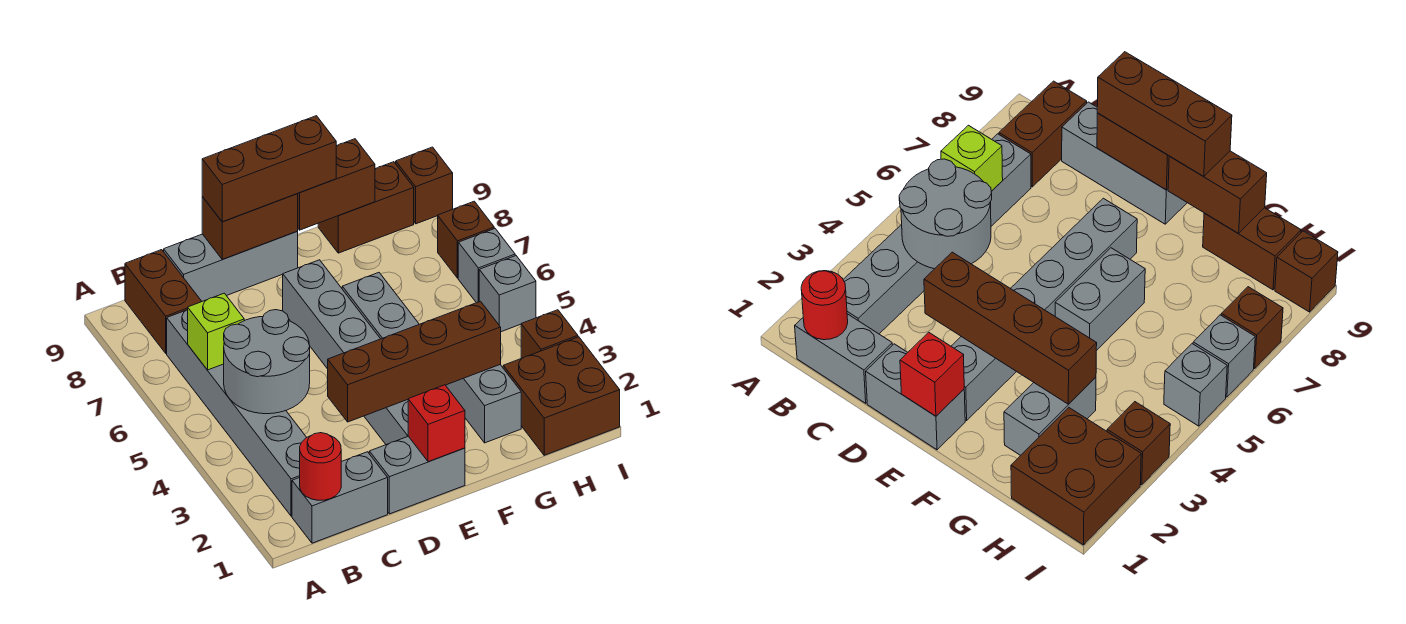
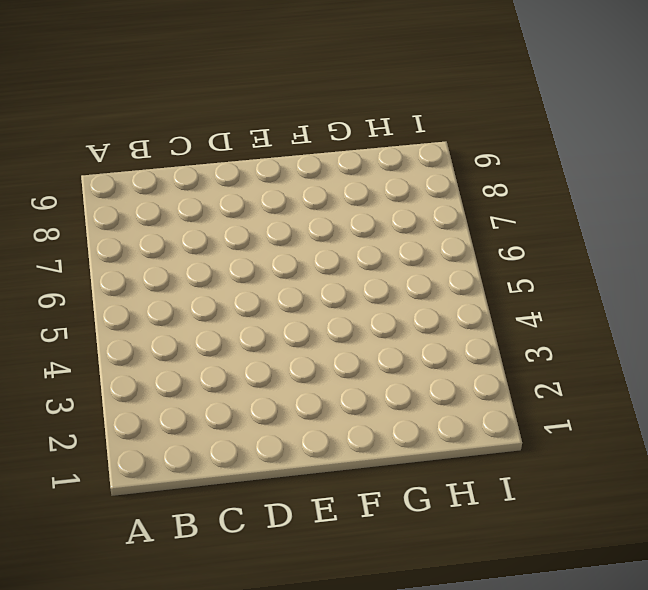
none -> grey 1x2 brick [292,452,388,543]
none -> grey 1x6 brick [167,310,307,516]
none -> brown 1x2 brick [125,250,202,353]

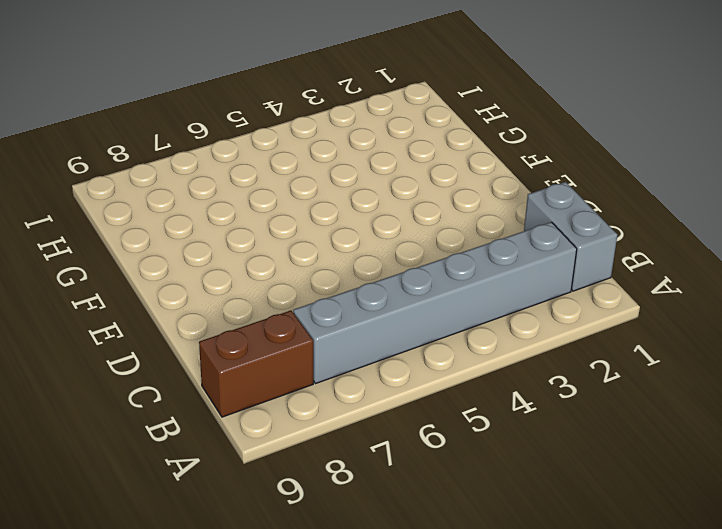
none -> grey 1x3 brick [164,231,298,301]
none -> grey 1x2 brick [369,436,465,514]
none -> grey 1x6 brick [283,260,408,445]

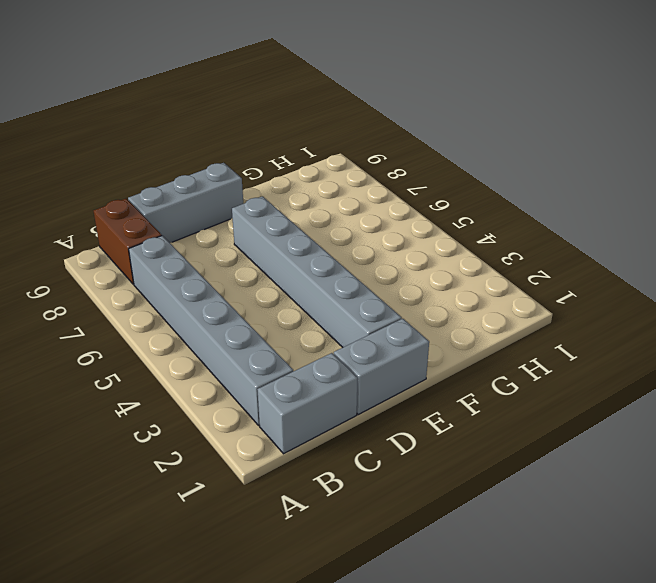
none -> grey 1x2 brick [342,273,419,339]
none -> grey 1x2 brick [446,365,521,443]
none -> brown 1x2 brick [318,162,414,253]

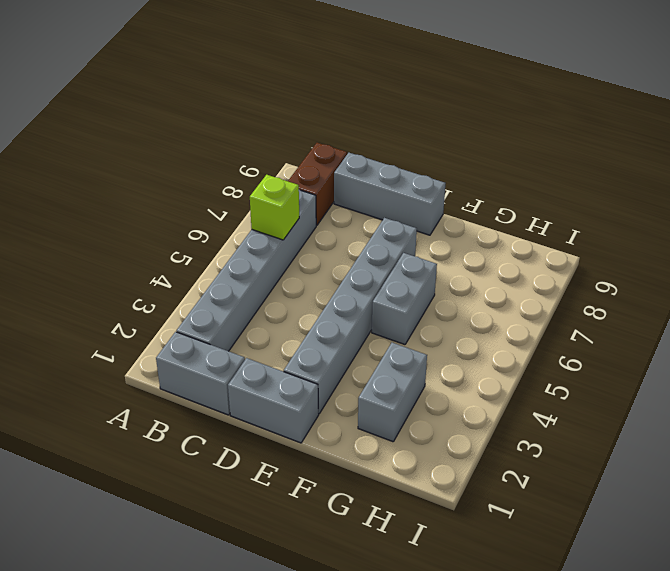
none -> brown 1x2 brick [318,162,414,253]
none -> brown 2x2 brick [503,337,620,455]
none -> brown 1x1 brick [521,310,578,358]

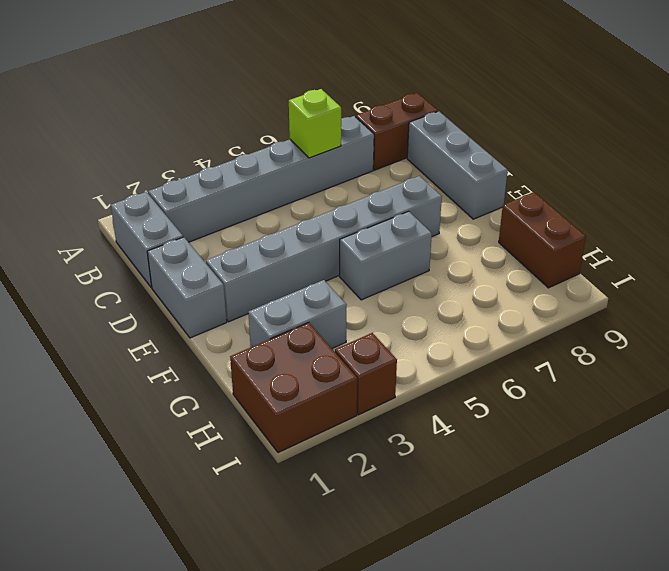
none -> grey 1x1 brick [479,256,536,332]
none -> grey 1x1 brick [458,229,515,303]
none -> brown 1x1 brick [438,201,494,278]

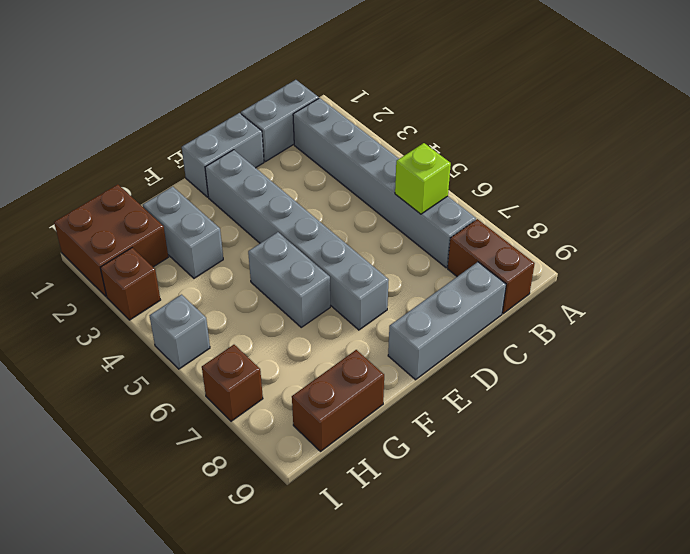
none -> grey 1x1 brick [458,229,515,303]
none -> brown 1x1 brick [396,147,453,224]
none -> red 1x1 round brick [300,433,341,500]

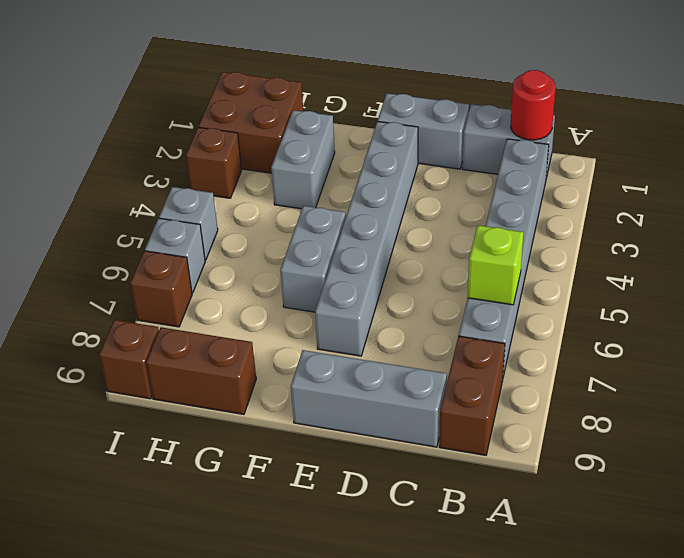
none -> grey 2x2 round brick [224,310,310,414]
none -> brown 1x4 brick [328,301,501,422]
none -> brown 1x2 brick [202,194,298,259]

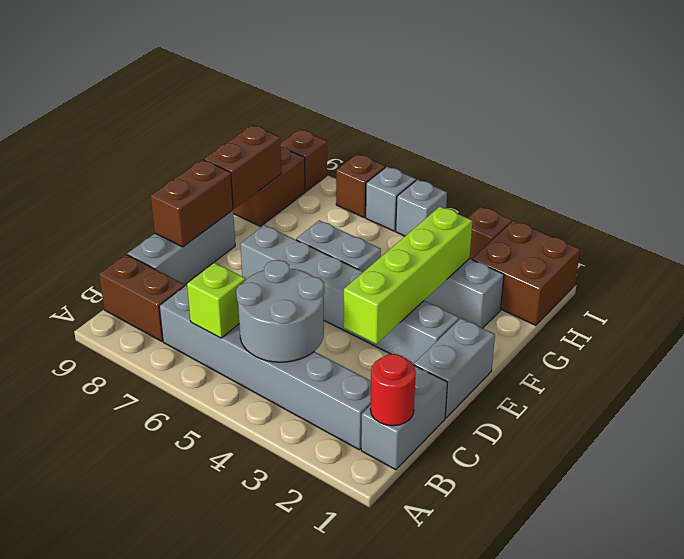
lime 1x4 brick [344,206,472,344] -> brown 1x4 brick [328,301,501,422]
none -> red 1x1 brick [408,385,465,462]
none -> brown 1x3 brick [202,116,336,222]

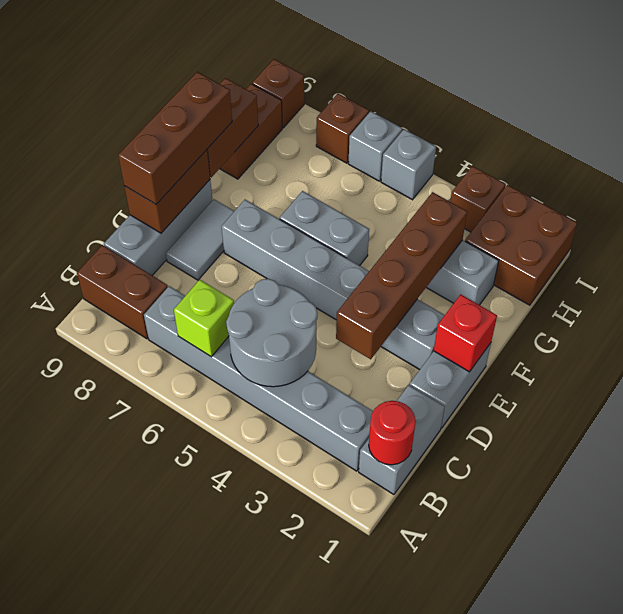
grey 1x2 tile [166,199,234,280] -> none

